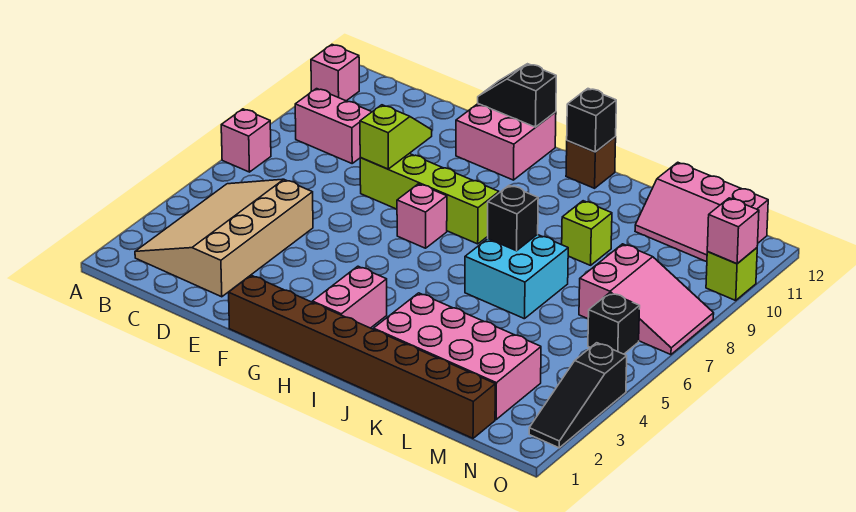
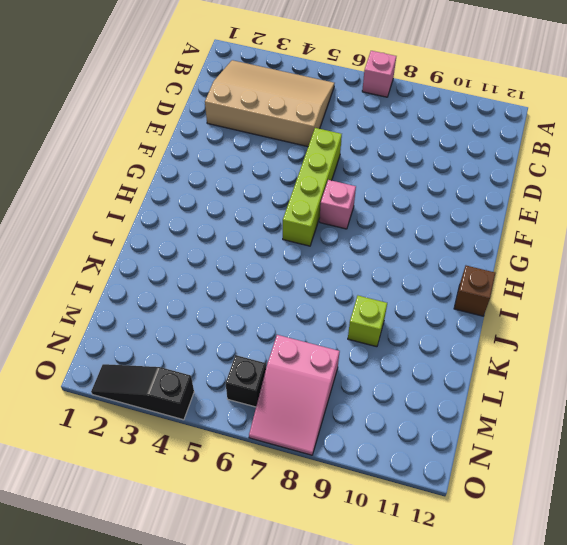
lime 1x4 brick [283,128,342,246] -> lime 1x4 brick moved to [360,154,499,244]
none -> pink 1x1 brick [311,45,359,101]
none -> pink 1x2 brick [295,89,371,163]
none -> brown 1x8 brick [229,275,495,438]

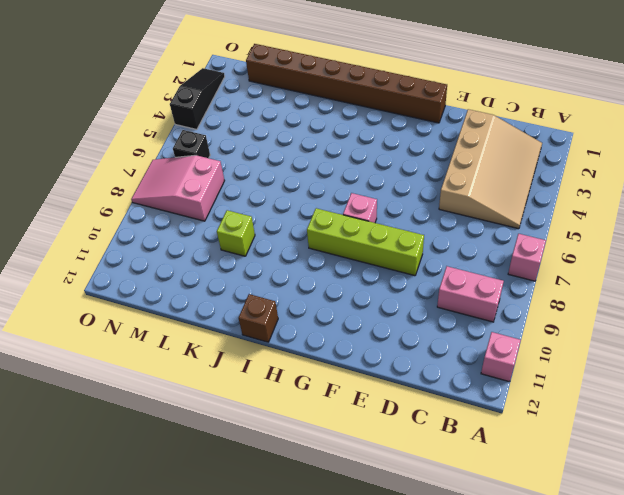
none -> pink 2x2 brick [456,104,556,180]
none -> pink 1x2 brick [312,266,387,328]
none -> pink 2x4 brick [374,293,541,419]

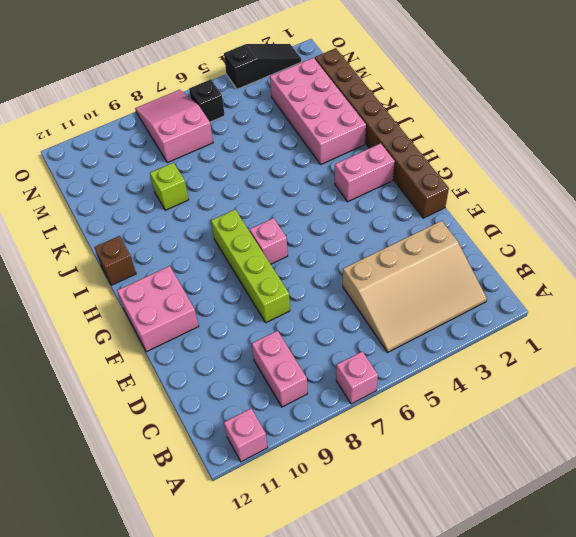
none -> cyan 2x2 brick [465,234,569,319]
none -> pink 2x3 slope [635,162,768,261]
none -> lime 1x1 brick [706,248,757,300]

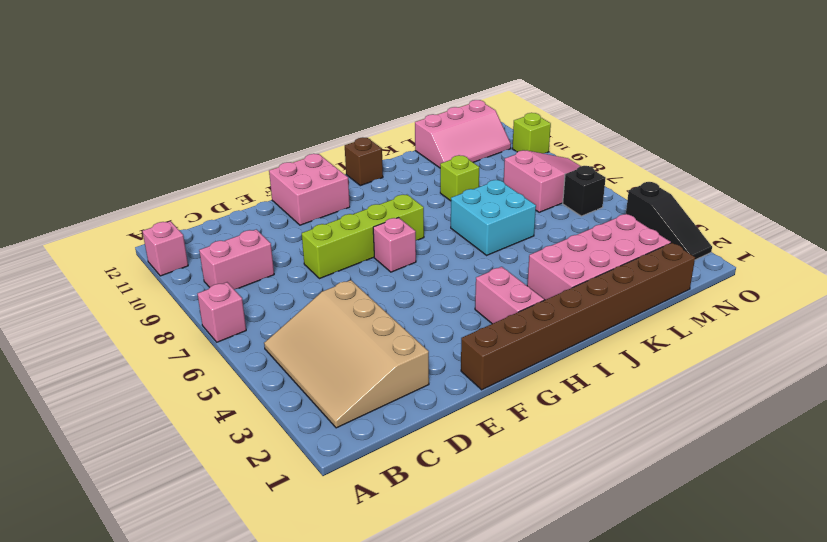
none -> lime 1x2 slope [360,105,432,169]
none -> black 1x2 slope [478,64,556,127]
none -> black 1x1 brick [567,89,616,152]

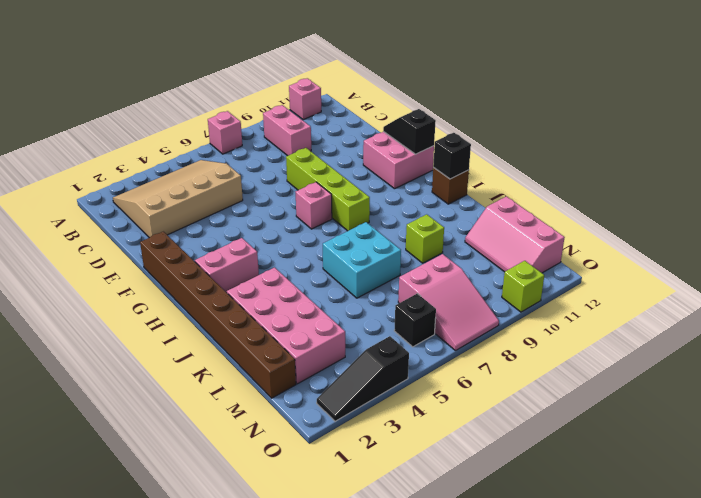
none -> lime 1x2 slope [360,105,432,169]
none -> black 1x1 brick [488,185,538,251]
none -> pink 1x1 brick [707,198,759,264]

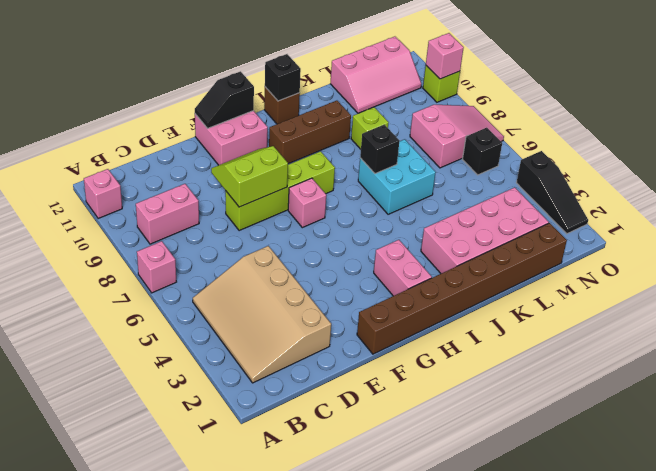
lime 2x2 slope [211,146,288,207] -> lime 1x2 slope [360,105,432,169]
brown 1x3 brick [269,101,351,164] -> none

